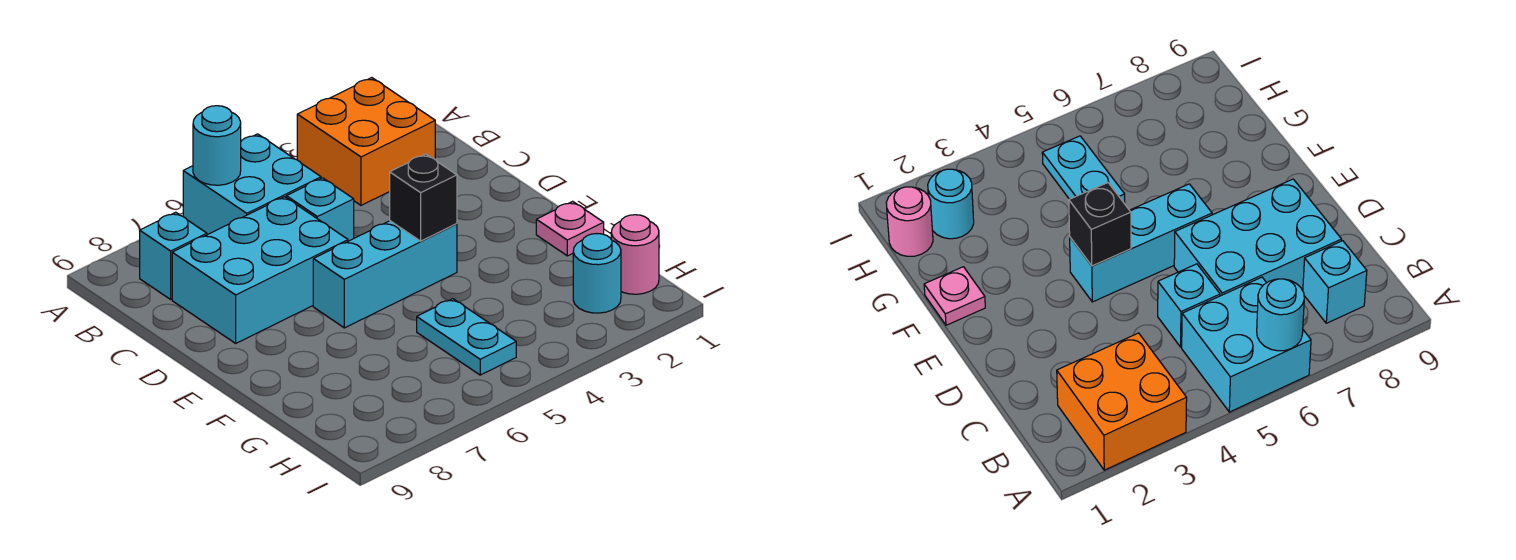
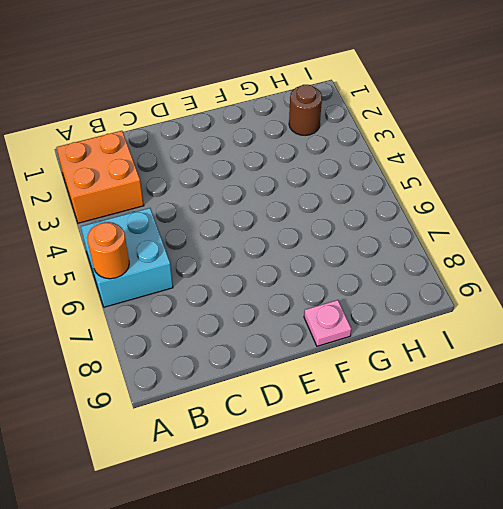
orange 1x1 round brick [87,222,129,279] -> cyan 1x1 round brick [193,106,241,185]
pink 1x1 plate [304,300,351,346] -> pink 1x1 plate moved to [536,201,604,256]
brown 1x1 round brick [289,85,322,135] -> cyan 1x1 round brick [573,234,621,313]
none -> cyan 1x1 brick [140,212,207,299]
none -> cyan 1x1 brick [286,178,354,241]
none -> cyan 2x3 brick [172,197,348,343]

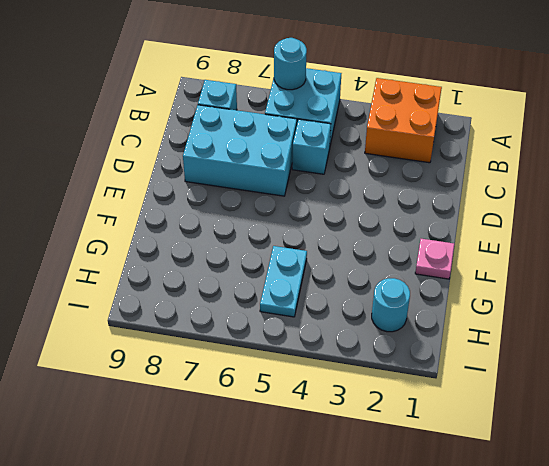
none -> cyan 1x3 brick [313,221,457,328]
none -> pink 1x1 round brick [611,215,659,294]
none -> black 1x1 brick [390,154,457,241]

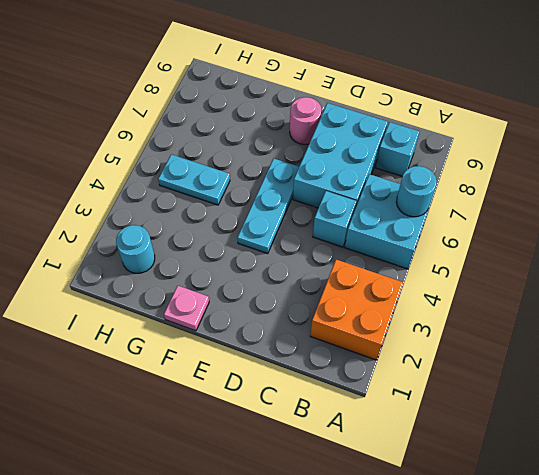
cyan 1x3 plate [237,159,299,253] -> cyan 1x3 brick [313,221,457,328]
pink 1x1 round brick [290,97,321,145] -> pink 1x1 round brick moved to [611,215,659,294]
none -> black 1x1 brick [390,154,457,241]

